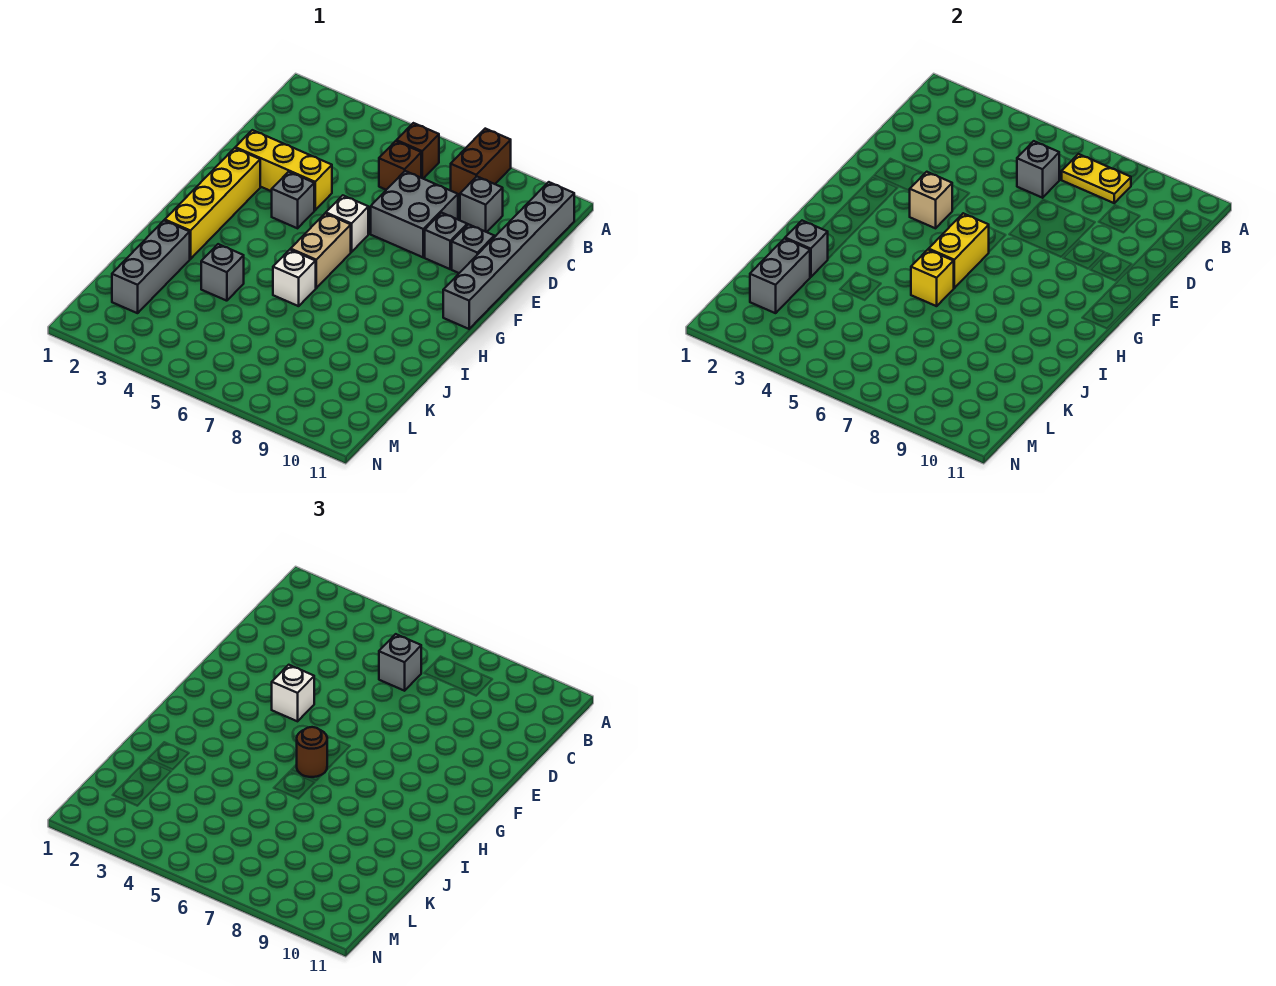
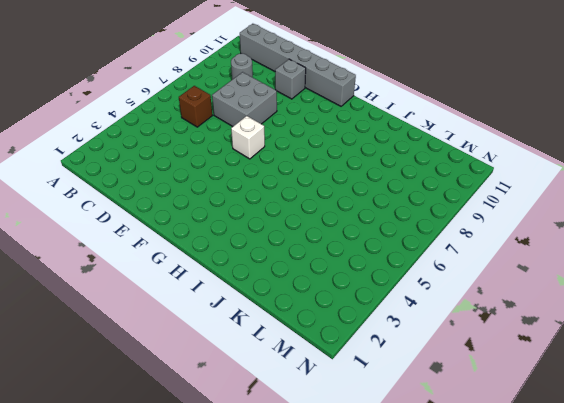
grey 1x1 round brick [231,54,253,80] -> grey 1x1 brick [460,177,503,232]
none -> brown 1x2 brick [451,129,511,196]
none -> brown 1x1 brick [397,123,439,179]
none -> yellow 1x3 brick [235,130,332,210]

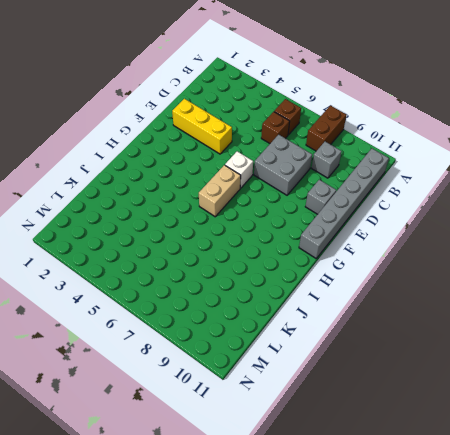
none -> grey 1x1 brick [425,213,467,269]
none -> yellow 1x4 brick [165,148,260,259]
none -> grey 1x1 brick [272,172,314,228]

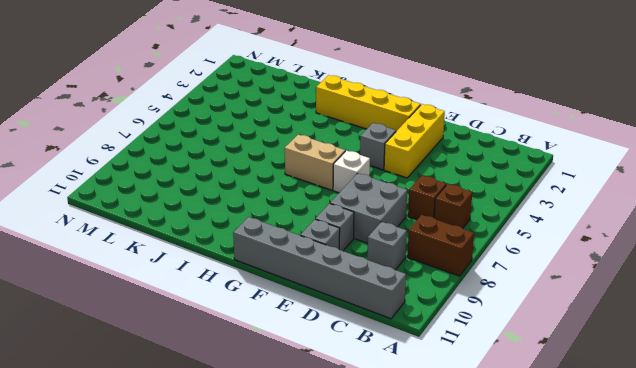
none -> white 1x1 brick [273,250,316,306]
none -> grey 1x3 brick [112,220,190,313]
none -> grey 1x1 brick [201,244,244,301]

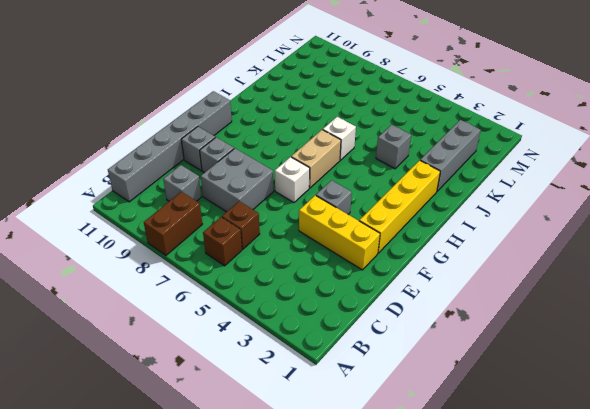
none -> yellow 1x2 plate [1062,154,1131,203]
none -> grey 1x1 brick [1017,141,1059,198]
none -> tan 1x1 brick [910,172,952,228]

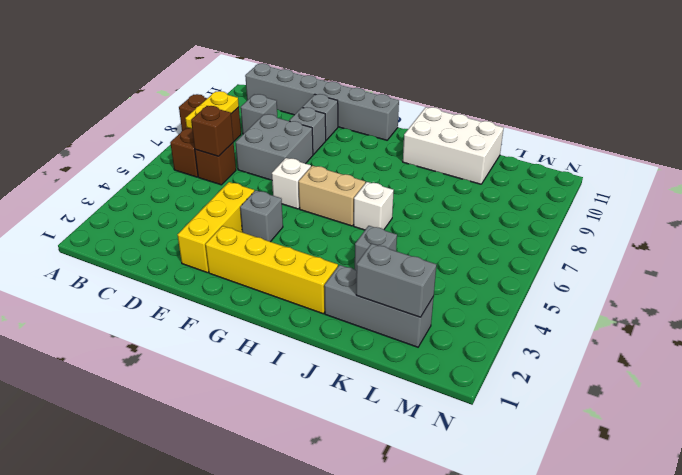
brown 1x1 brick [191,106,233,156] -> grey 1x1 brick [1017,141,1059,198]
white 2x3 brick [403,107,504,184] -> none
none -> tan 1x1 brick [910,172,952,228]
none -> yellow 1x2 brick [929,213,989,288]
none -> yellow 1x1 brick [911,250,954,306]

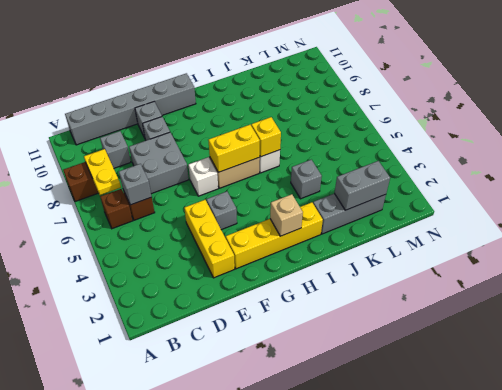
tan 1x1 brick [270,194,303,236] -> tan 1x1 brick moved to [910,172,952,228]
none -> grey 1x1 brick [785,221,828,277]
none -> grey 1x1 brick [379,634,421,691]
none -> white 1x1 brick [272,665,314,721]

